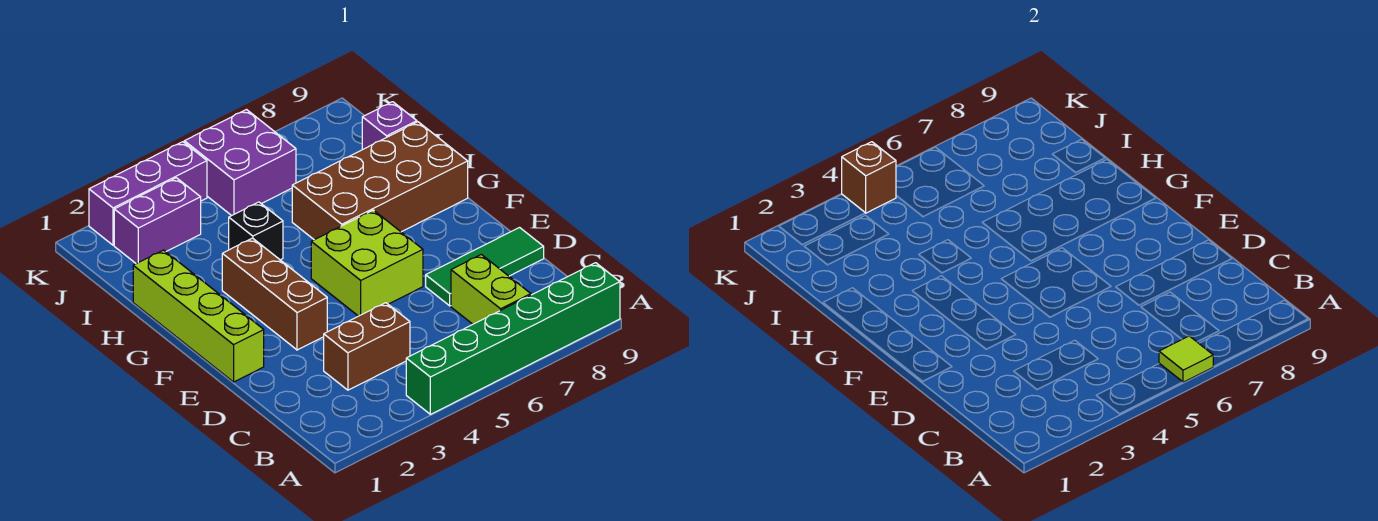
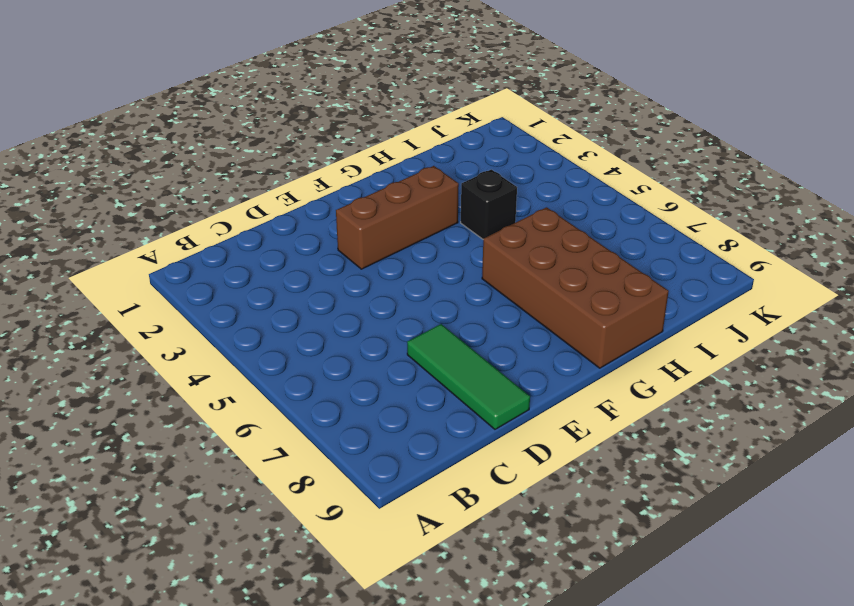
none -> green 1x6 brick [406,263,620,414]
none -> lime 1x2 brick [451,254,531,324]
none -> brown 1x2 brick [324,303,410,390]

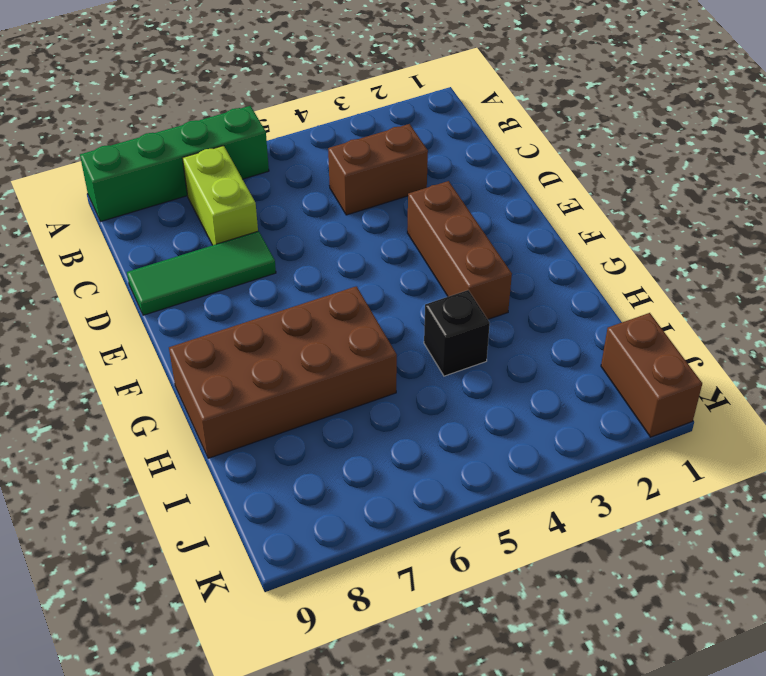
green 1x4 brick [80,106,269,221] -> green 1x6 brick [406,263,620,414]
brown 1x2 brick [601,313,702,437] -> none
none -> lime 1x4 brick [133,250,264,382]
none -> lime 2x2 brick [311,210,423,316]
none -> purple 1x1 brick [362,102,417,150]

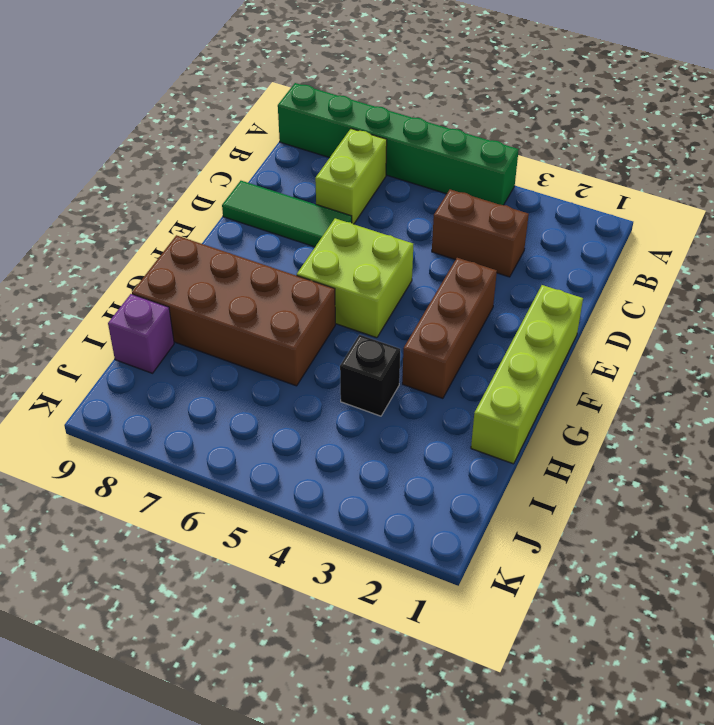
none -> purple 1x2 brick [114,178,201,264]
none -> purple 2x2 brick [184,110,296,216]
none -> purple 1x3 brick [89,142,207,245]

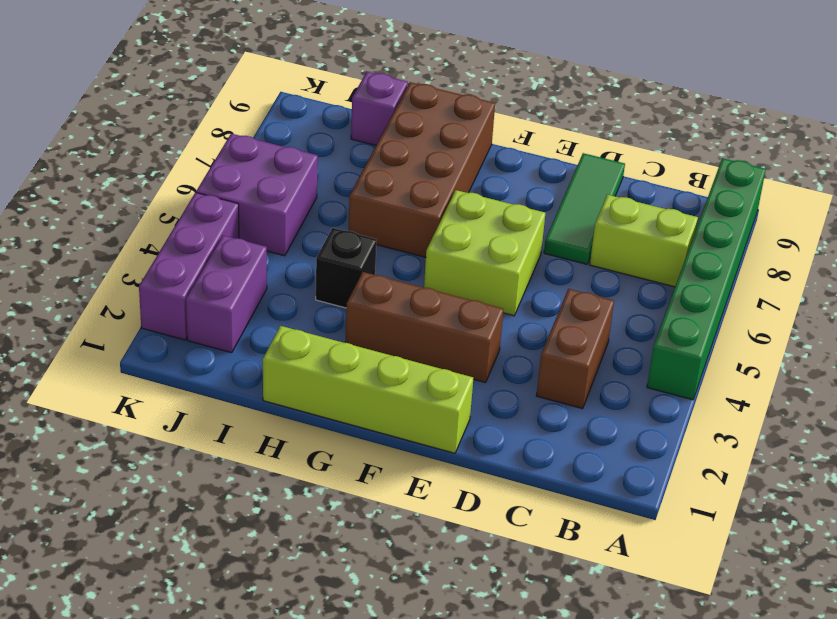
none -> lime 1x1 tile [1159,336,1214,382]
none -> brown 1x1 brick [842,142,896,213]

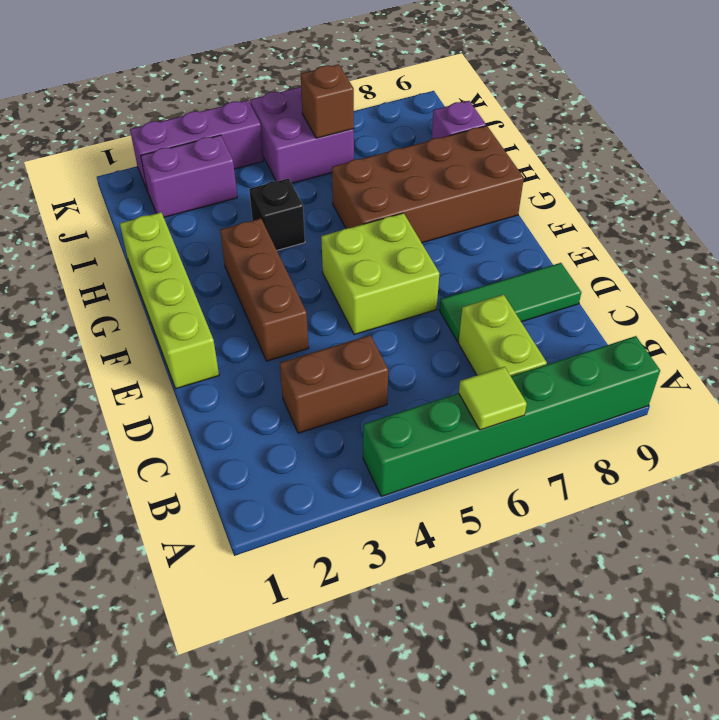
brown 1x1 brick [301,64,354,138] -> brown 1x1 brick moved to [842,142,896,213]

